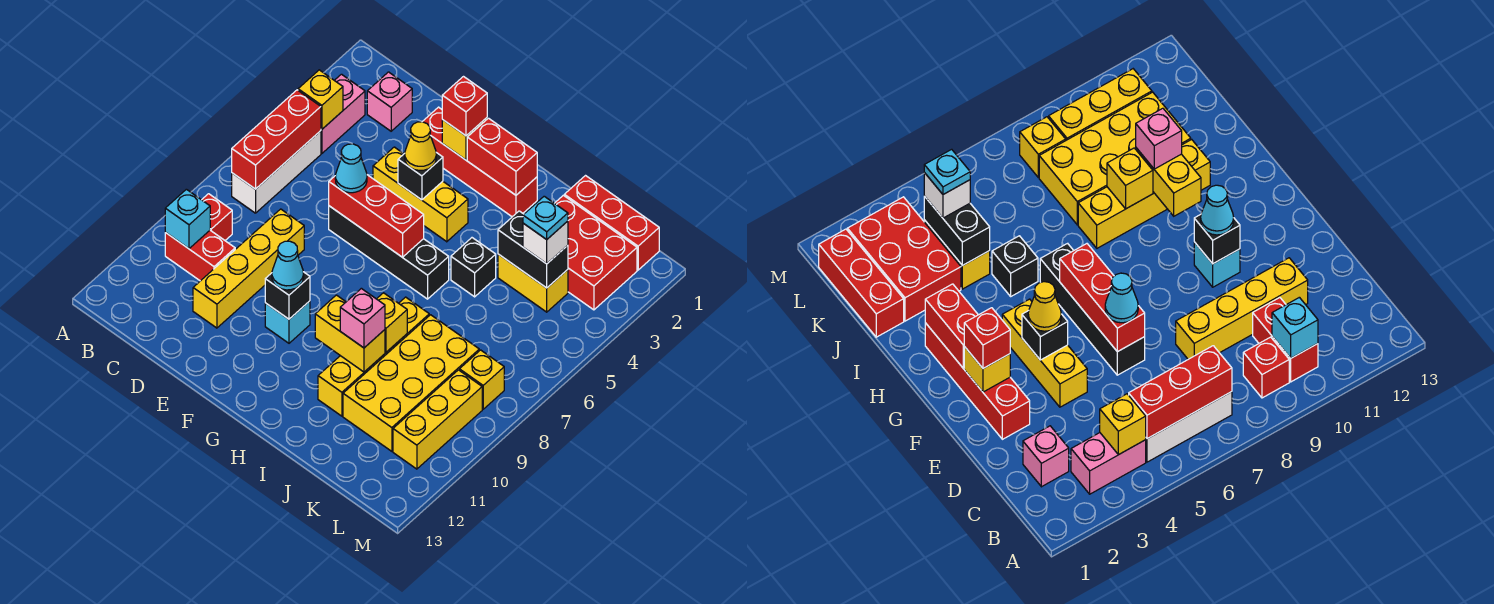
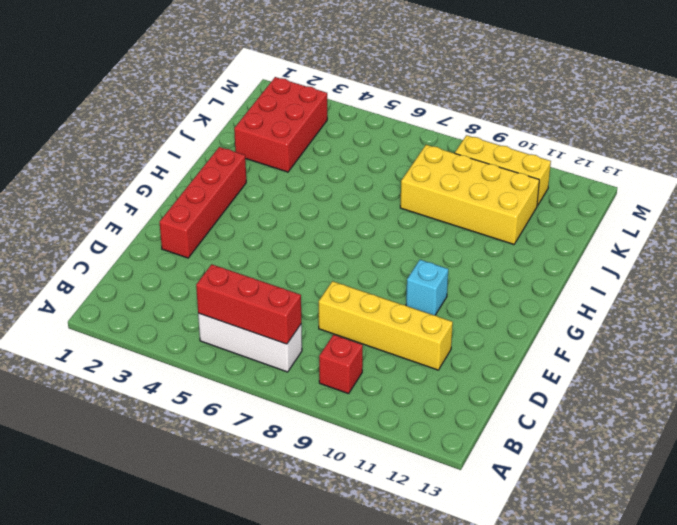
none -> pink 1x2 brick [321,74,365,153]
none -> red 1x2 brick [165,230,235,281]
none -> pink 1x1 brick [367,72,412,131]
none -> yellow 1x3 brick [373,147,468,242]

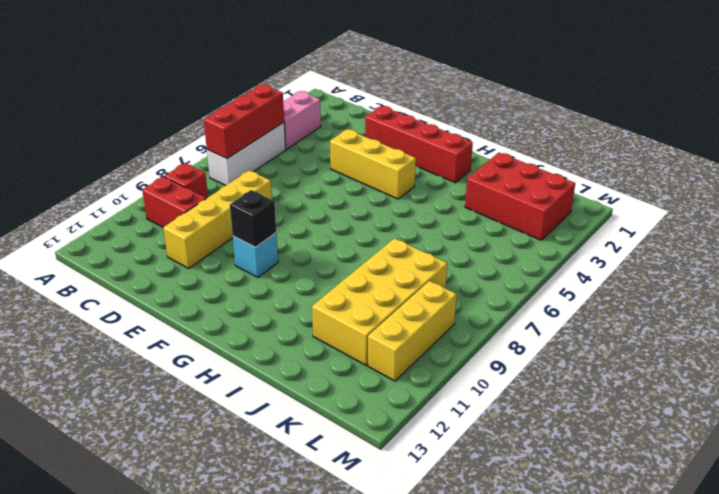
none -> pink 1x1 brick [367,72,412,131]
none -> black 1x4 brick [329,206,449,299]
none -> black 1x1 brick [451,238,496,297]
none -> yellow 1x4 brick [318,297,429,416]

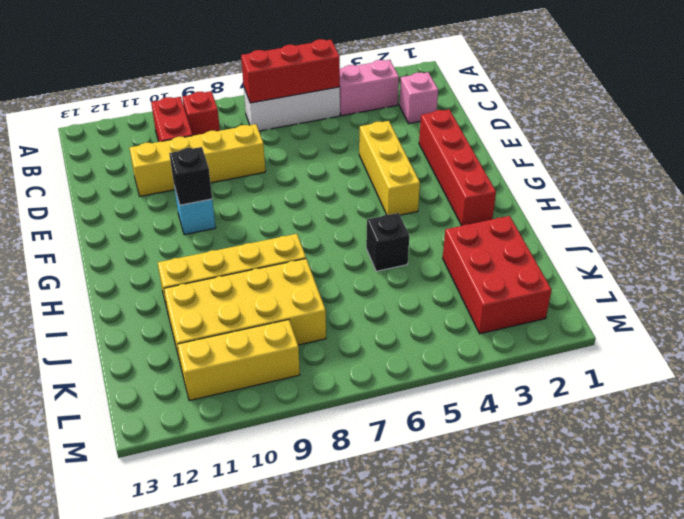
none -> black 1x4 brick [329,206,449,299]
none -> red 1x3 brick [564,176,659,270]
none -> yellow 1x2 brick [498,254,568,312]
none -> yellow 1x1 brick [459,350,504,409]

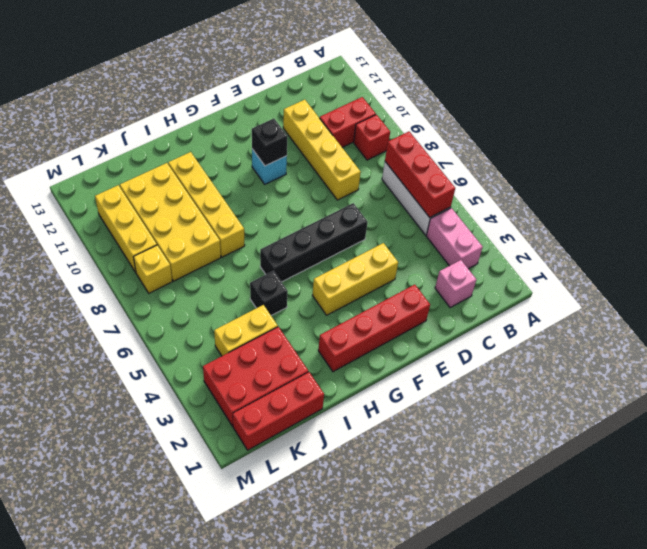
none -> yellow 1x1 brick [298,70,343,129]
none -> cyan 1x1 brick [165,189,210,249]
none -> red 1x3 brick [329,175,424,257]
none -> yellow 1x1 brick [442,118,487,160]

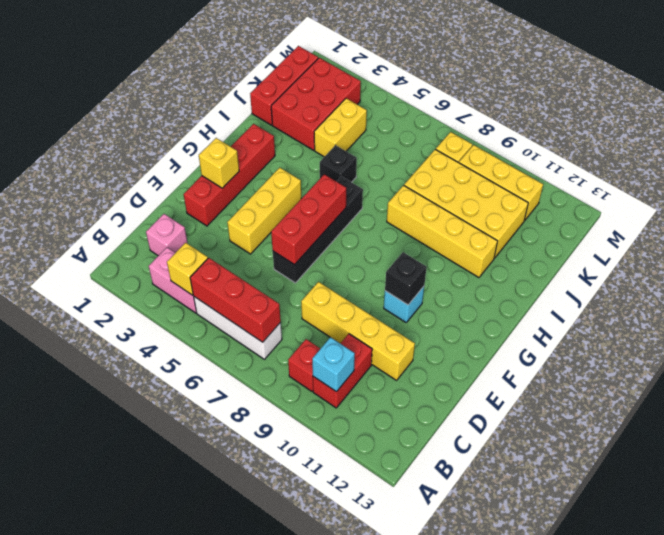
none -> black 1x1 brick [398,153,443,200]
none -> red 1x2 brick [467,118,537,195]
none -> yellow 1x2 brick [315,295,385,372]
none -> yellow 1x1 brick [377,293,407,352]

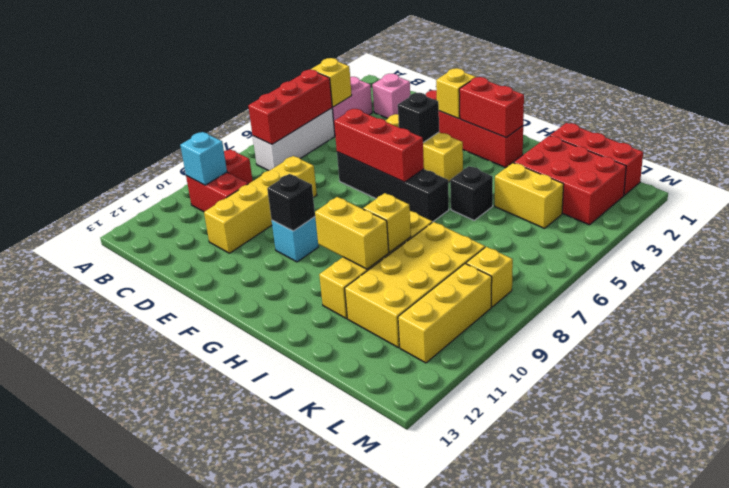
none -> black 1x2 brick [498,211,568,288]
none -> cyan 1x1 cone [335,144,367,193]
none -> red 1x1 brick [442,77,487,136]
none -> yellow 1x1 cone [405,122,436,170]

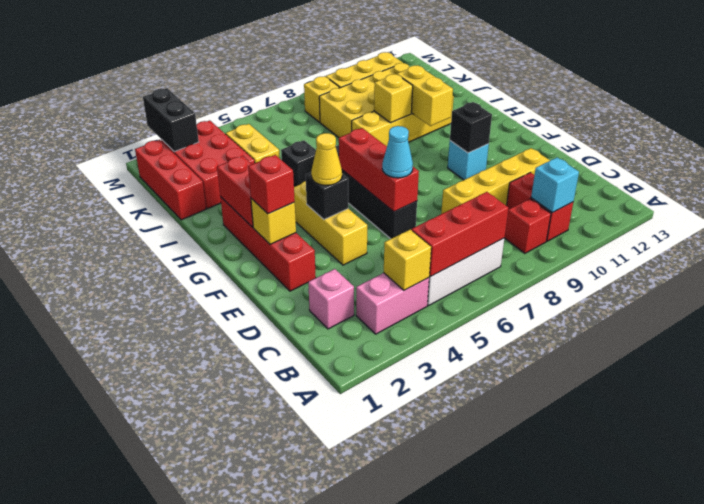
black 1x2 brick [143,88,199,152] -> black 1x2 brick moved to [498,211,568,288]
none -> cyan 1x1 cone [272,241,304,290]
none -> pink 1x1 brick [340,288,385,348]
none -> white 1x1 brick [523,221,568,264]
none -> cyan 1x1 plate [523,196,568,239]

